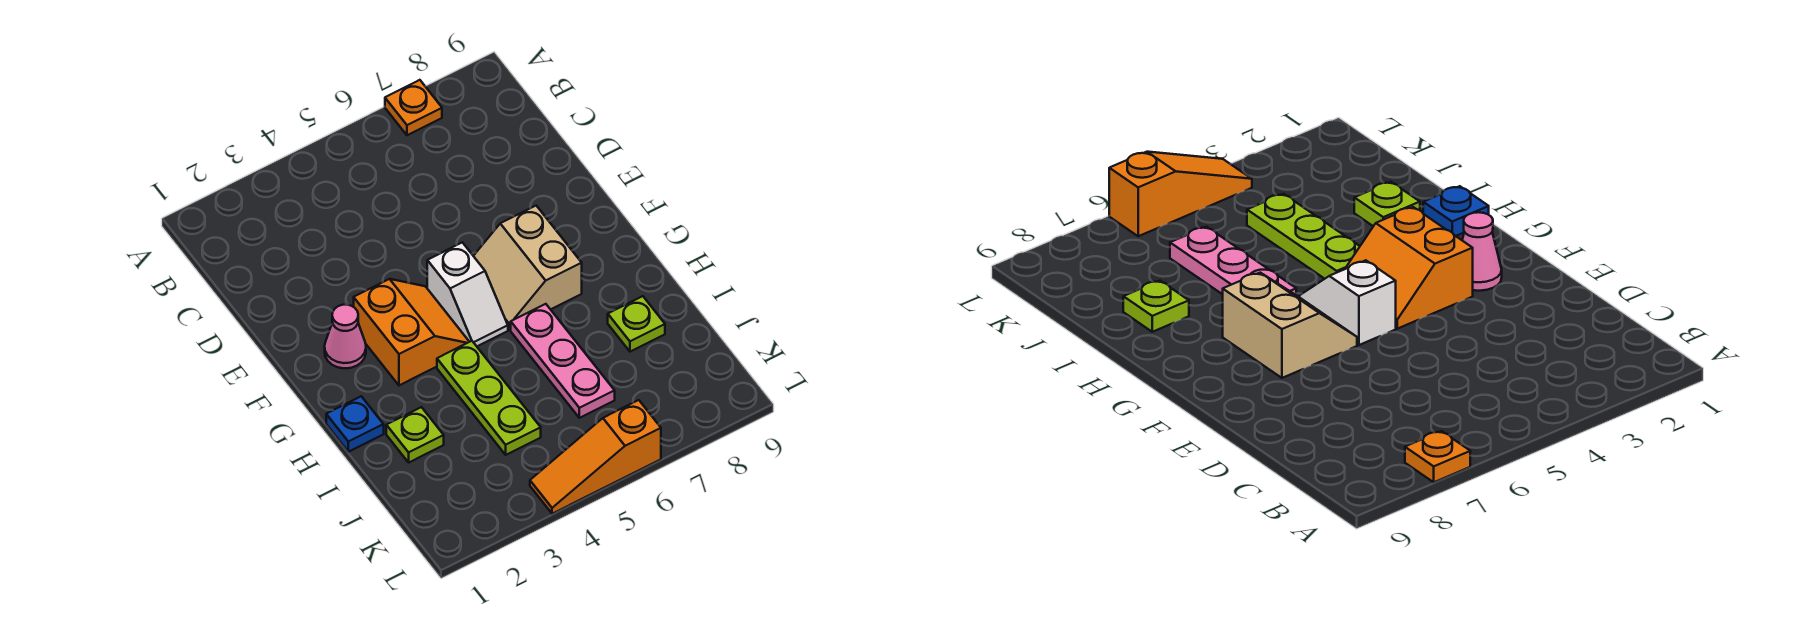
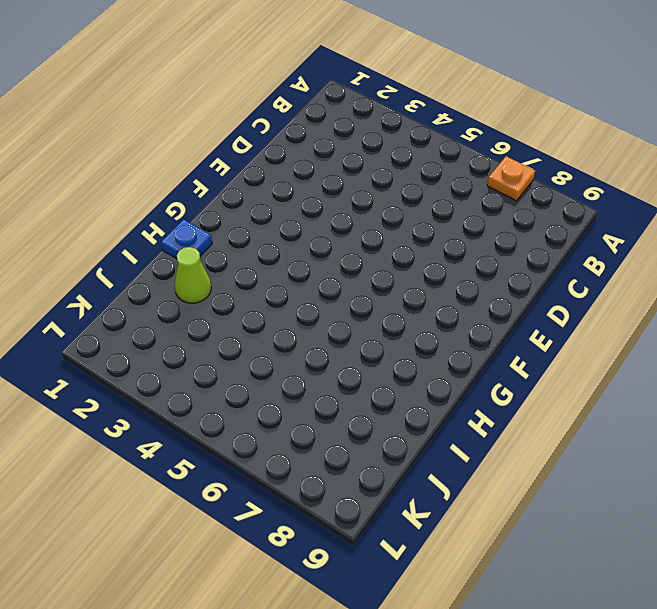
lime 1x1 cone [174,247,211,303] -> lime 1x1 plate [386,407,444,462]
none -> pink 1x1 cone [325,305,366,368]
none -> orange 2x2 slope [354,279,469,385]

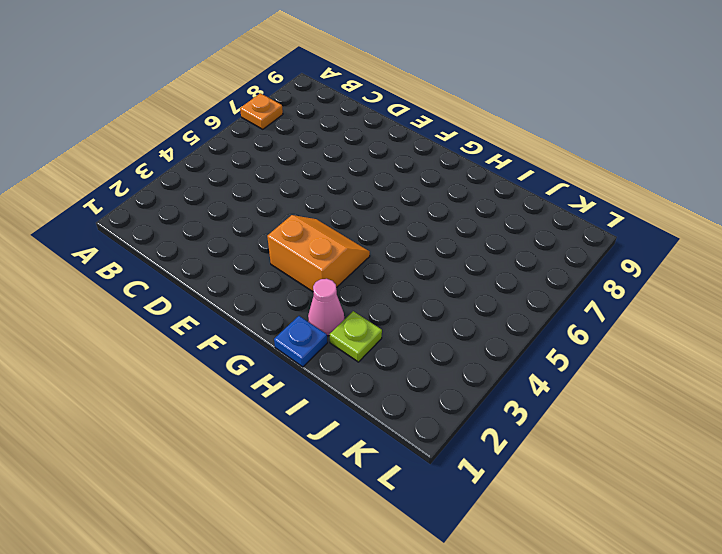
pink 1x1 cone [308,279,344,336] -> pink 1x1 cone moved to [325,305,366,368]
none -> white 1x2 slope [427,242,508,346]
none -> tan 2x2 slope [474,206,582,330]

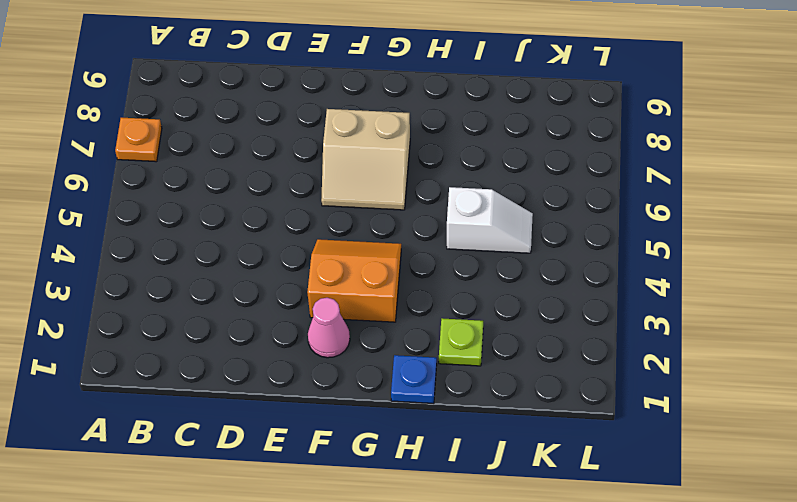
white 1x2 slope [447,187,533,253] -> white 1x2 slope moved to [427,242,508,346]
none -> lime 1x3 plate [437,341,541,455]
none -> pink 1x3 plate [511,304,615,418]

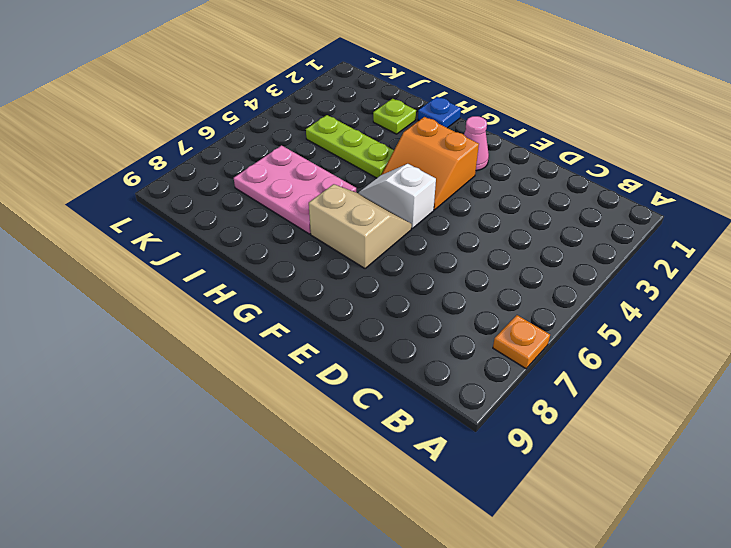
pink 2x3 plate [234,145,356,234] -> pink 1x3 plate [511,304,615,418]
none -> lime 1x1 plate [608,296,665,352]
none -> orange 1x3 slope [530,400,661,514]

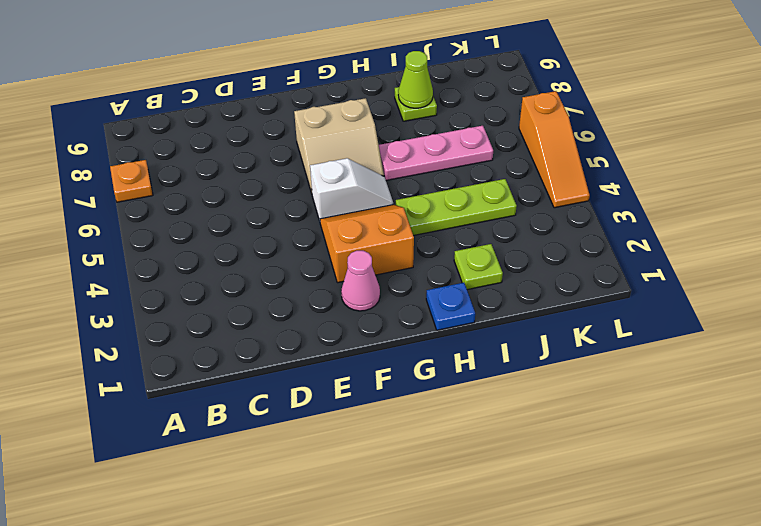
lime 1x1 cone [398,51,433,108] -> none

